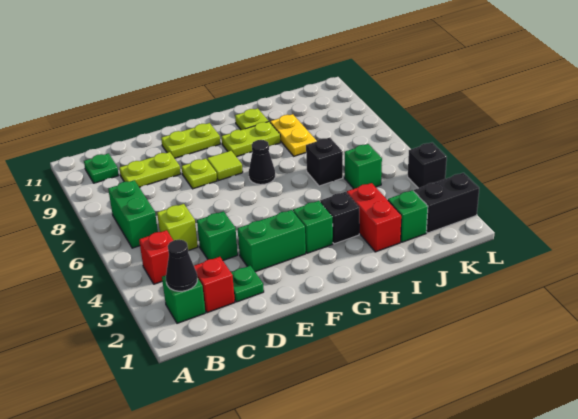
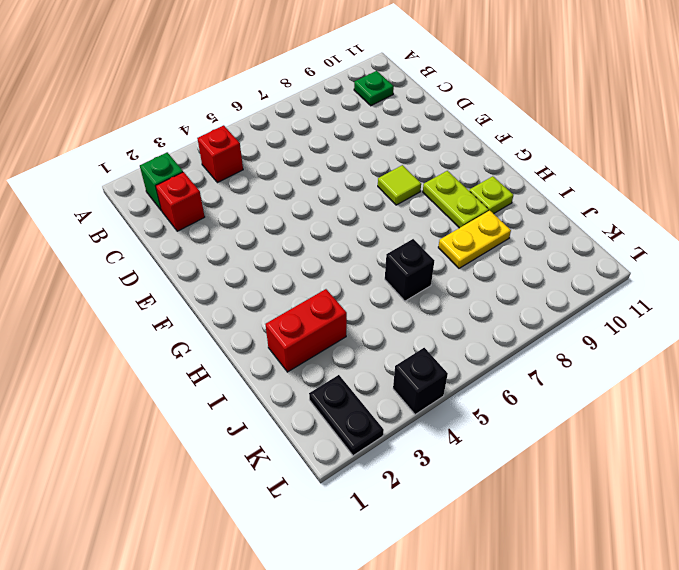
black 1x2 plate [309,375,384,456] -> black 1x2 brick [414,173,479,233]
none -> green 1x2 brick [108,180,158,248]
none -> lime 1x1 brick [157,204,198,251]
none -> lime 1x2 plate [119,152,181,187]

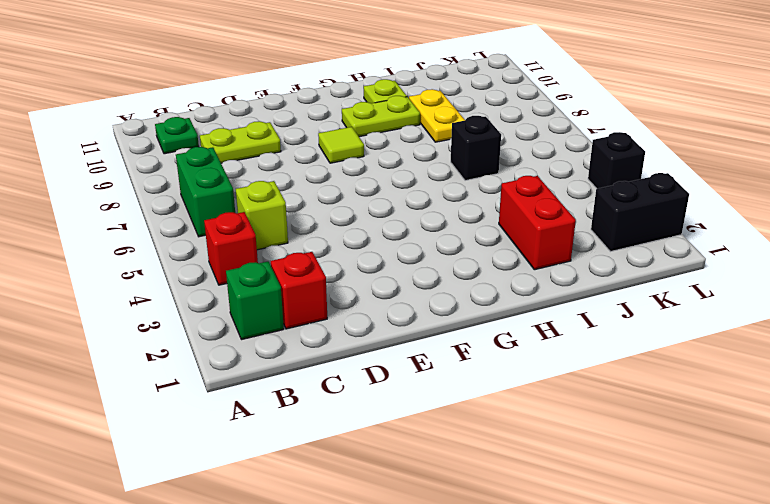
none -> green 1x1 plate [231,266,264,302]
none -> green 1x1 brick [197,211,238,260]
none -> green 1x2 brick [238,210,306,272]

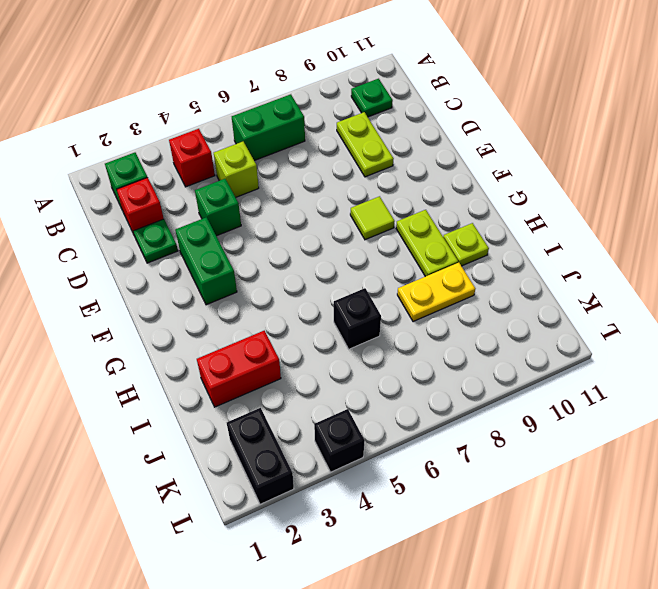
none -> lime 1x1 plate [182,159,217,189]
none -> lime 1x2 plate [161,123,220,158]
none -> green 1x1 brick [293,201,333,253]

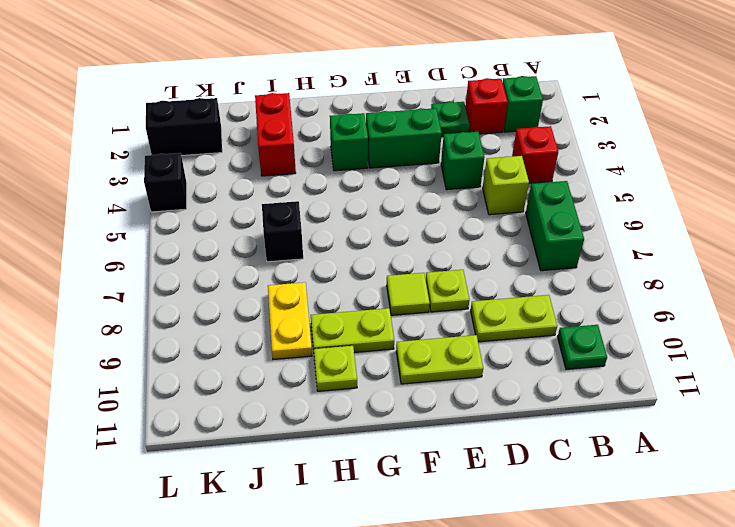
none -> black 1x1 cone [249,140,275,185]
none -> black 1x1 brick [320,192,359,244]
none -> green 1x1 brick [388,190,428,242]

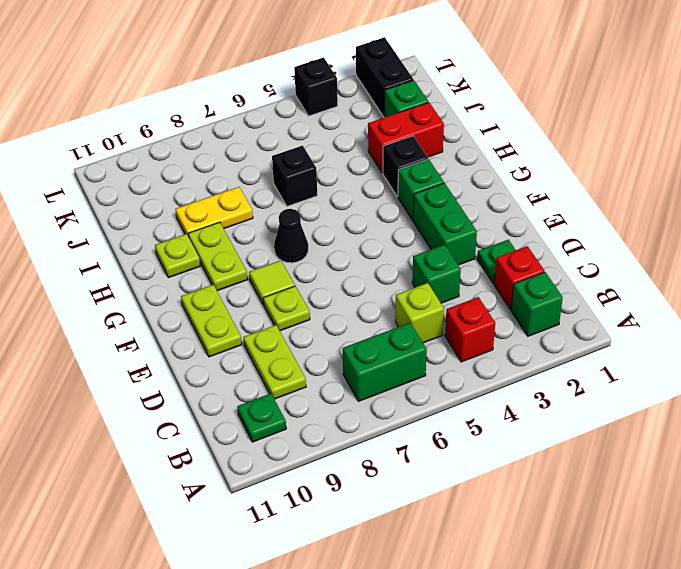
none -> green 1x1 brick [345,144,382,189]
none -> black 1x1 cone [166,240,197,291]

